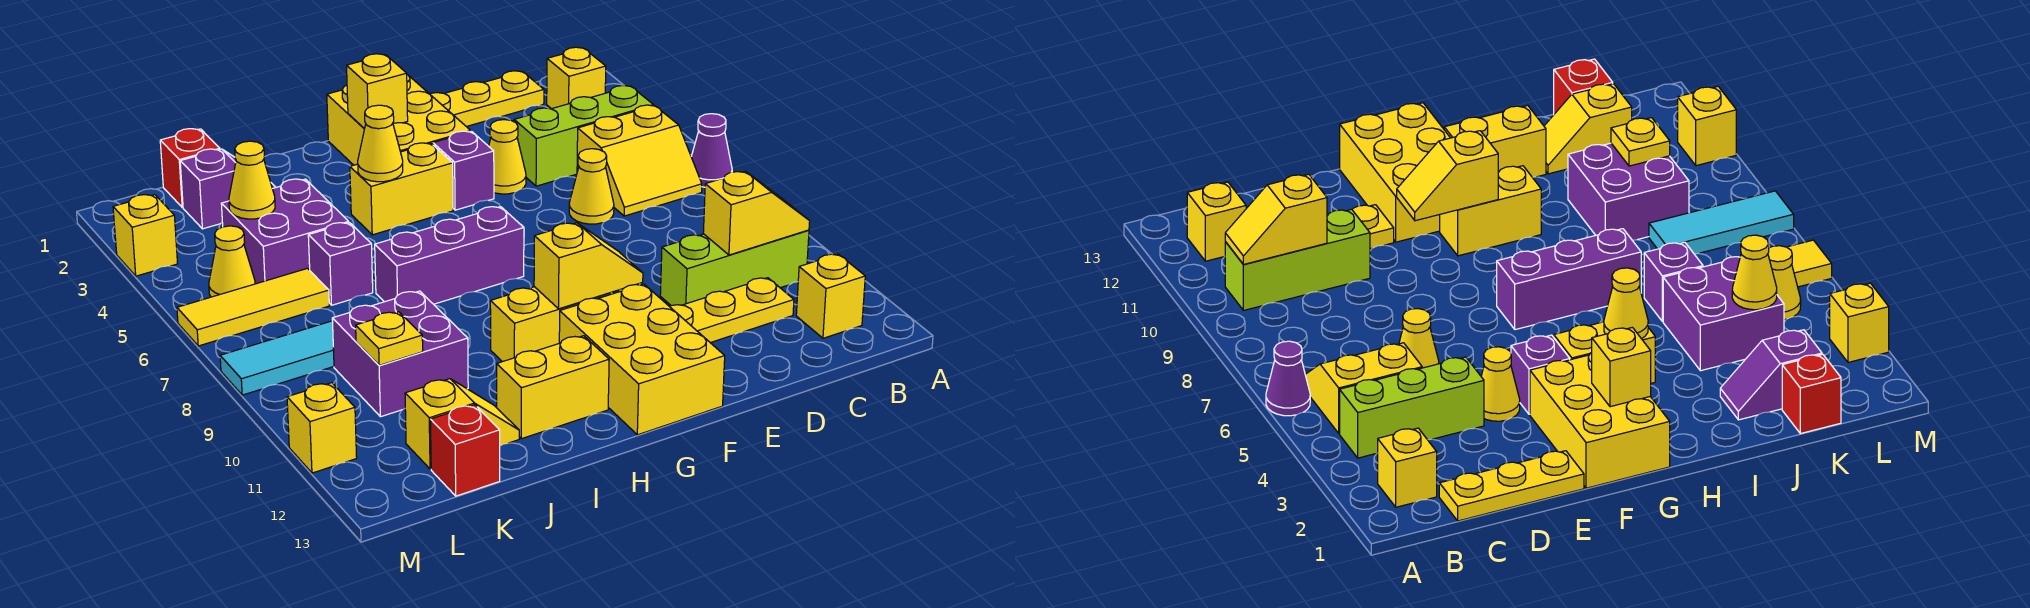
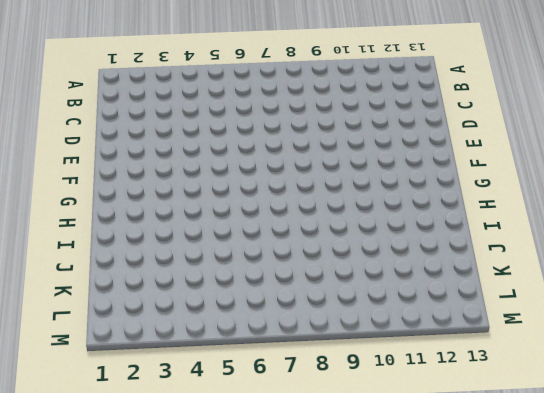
none -> purple 1x1 cone [691,114,732,187]
none -> yellow 1x1 brick [547,47,606,109]
none -> lime 1x3 brick [514,85,654,186]
none -> yellow 2x2 slope [577,105,702,216]

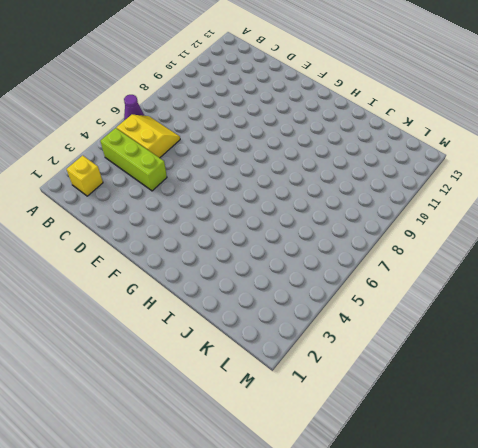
none -> lime 1x3 brick [660,230,809,306]
none -> yellow 1x1 brick [796,254,865,338]
none -> yellow 1x3 plate [430,71,544,127]
none -> yellow 1x3 plate [669,278,794,343]

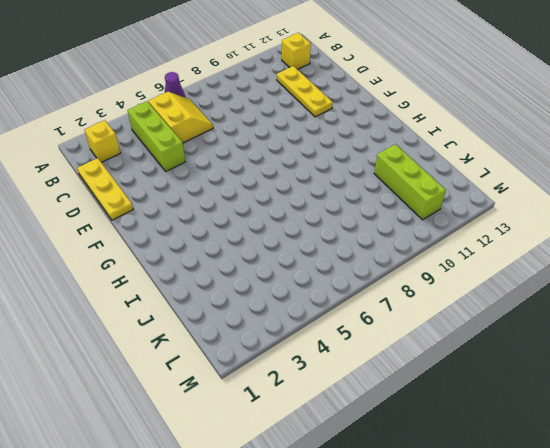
lime 1x3 brick [374,144,446,220] -> lime 1x3 brick moved to [660,230,809,306]
none -> yellow 1x1 cone [569,149,614,224]
none -> yellow 1x1 cone [489,120,526,194]
none -> yellow 2x3 brick [327,75,471,165]
none -> purple 1x1 brick [433,131,494,210]

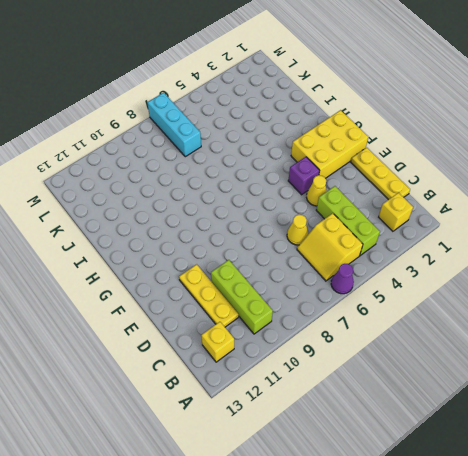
cyan 1x3 brick [147,93,201,157] -> none
none -> yellow 2x3 brick [559,284,725,435]
none -> yellow 1x2 brick [350,143,453,235]
none -> purple 1x3 brick [375,207,524,304]
none -> yellow 1x2 brick [490,287,600,362]

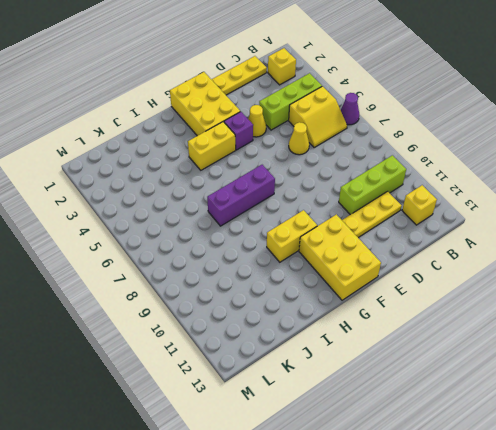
none -> yellow 1x2 brick [497,336,609,439]
none -> purple 1x2 slope [180,149,276,229]
none -> purple 2x2 brick [221,179,349,284]
none -> purple 1x1 brick [308,223,373,305]

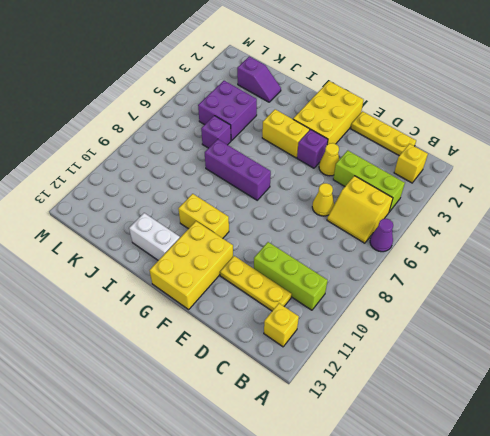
white 1x2 brick [129,213,180,260] -> yellow 1x2 brick [497,336,609,439]
none -> purple 2x2 brick [332,291,468,417]
none -> yellow 1x2 slope [405,379,519,469]
none -> red 1x1 brick [160,129,220,207]
none -> yellow 1x3 tile [177,268,329,346]

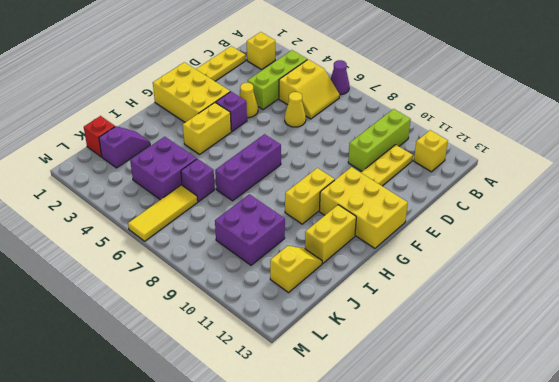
none -> cyan 1x3 tile [220,321,334,395]
none -> red 1x1 brick [431,405,500,496]
none -> yellow 1x1 cone [209,226,255,297]
none -> yellow 1x1 brick [113,195,178,276]

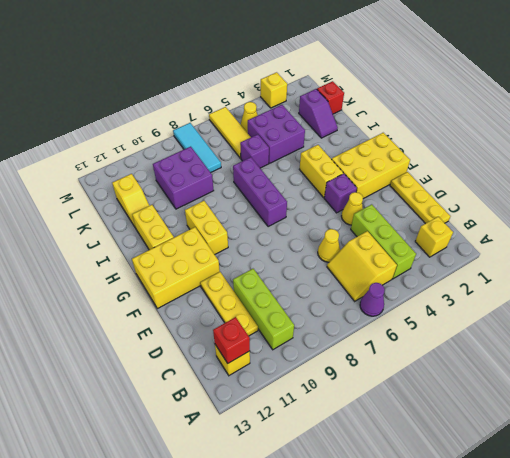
red 1x1 brick [213,317,250,363] -> red 1x1 brick moved to [431,405,500,496]
none -> yellow 1x1 brick [287,383,357,473]
none -> yellow 1x2 slope [703,171,810,255]
none -> yellow 1x2 slope [534,223,643,309]
none -> yellow 1x1 brick [347,54,408,129]

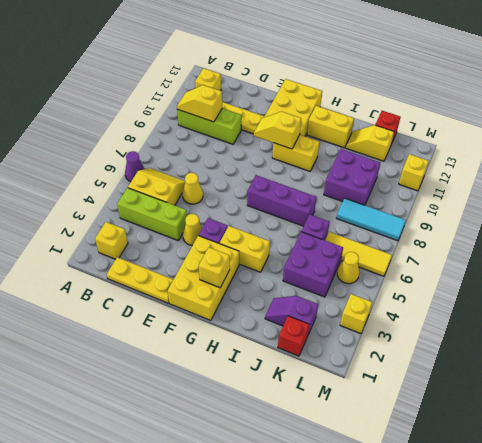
none -> yellow 1x1 cone [358,105,403,182]
none -> yellow 1x1 cone [229,141,275,219]
none -> yellow 1x1 plate [356,312,423,365]

